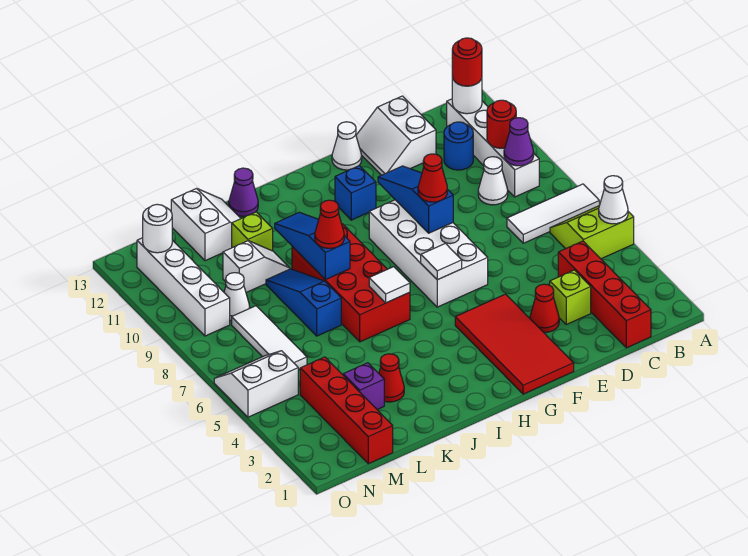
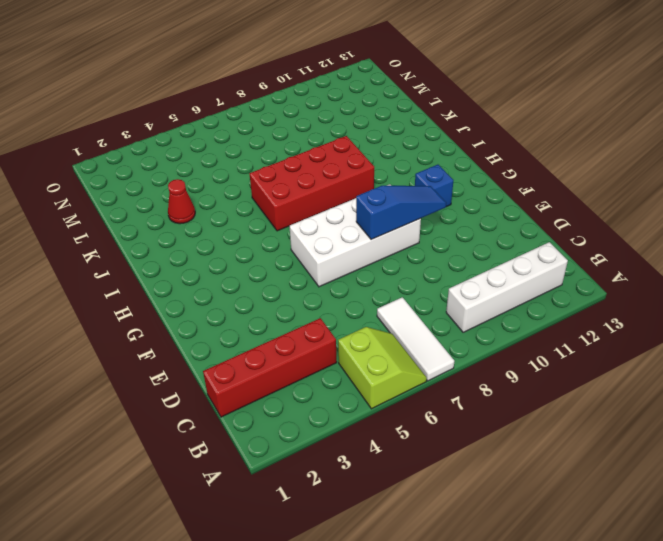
none -> white 1x1 cone [478,157,508,205]
none -> blue 1x1 round brick [444,122,473,170]
none -> lime 1x1 brick [550,270,591,324]
none -> white 2x2 slope [356,96,436,175]

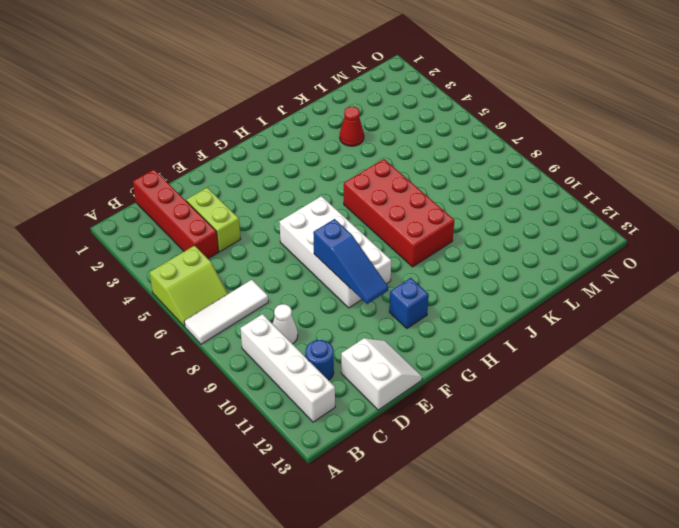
lime 1x2 brick [186,188,240,252] -> lime 1x1 brick [550,270,591,324]
none -> red 1x1 cone [530,284,559,332]
none -> red 2x4 tile [455,294,574,394]
none -> white 1x1 cone [332,122,362,170]
none -> purple 1x1 cone [229,168,258,216]

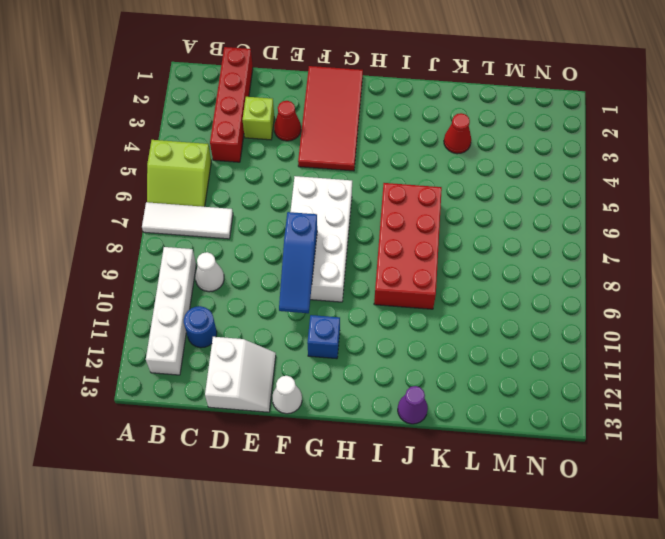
none -> blue 1x3 slope [266,269,341,336]
none -> white 1x2 slope [223,241,290,292]
none -> lime 1x1 brick [232,212,273,251]
none -> white 2x2 slope [171,188,241,261]

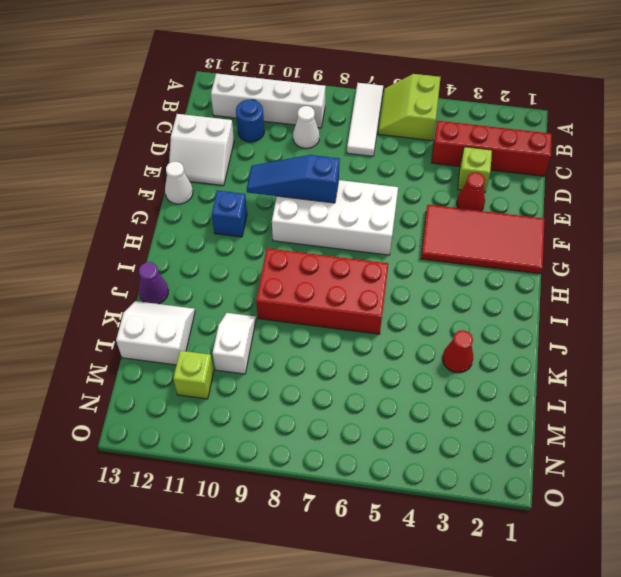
lime 1x1 brick [173,351,214,399] -> lime 1x1 brick moved to [232,212,273,251]
none -> blue 1x3 slope [266,269,341,336]
none -> purple 1x1 brick [343,363,384,409]
none -> red 1x4 brick [300,357,393,464]
none -> white 1x3 tile [232,306,307,370]

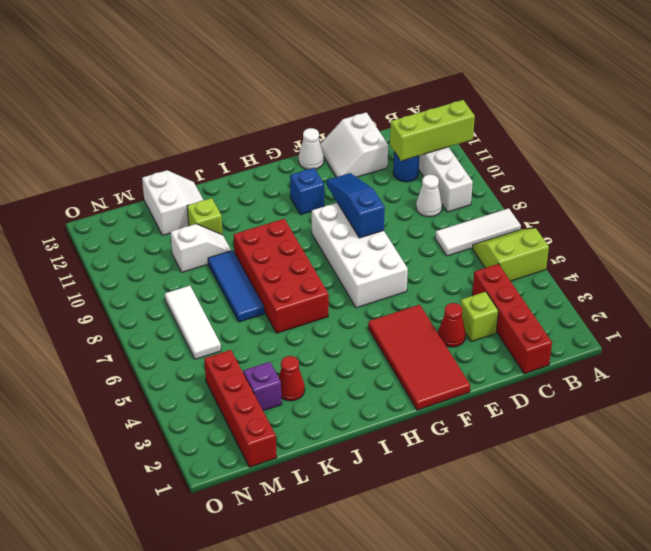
lime 1x3 brick [390,100,475,161] -> none
blue 1x3 tile [208,250,264,322] -> blue 1x3 slope [266,269,341,336]
none -> purple 1x1 cone [229,168,258,216]
none -> white 1x1 cone [224,273,250,320]
none -> white 2x2 slope [214,351,298,417]
none -> white 1x4 brick [137,238,230,336]

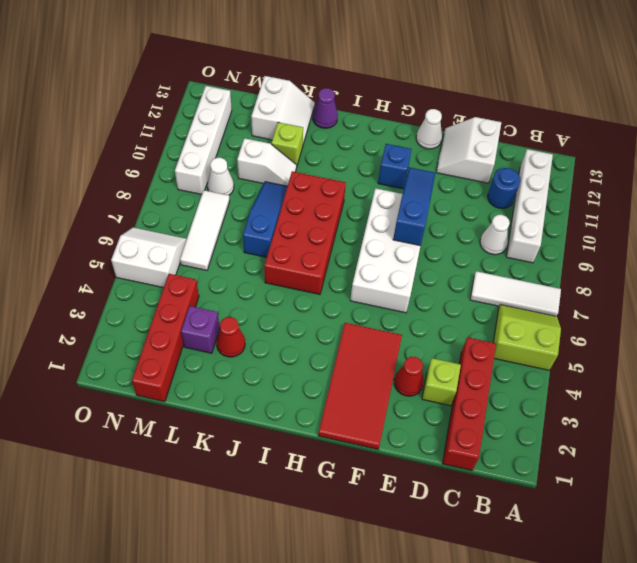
none -> white 1x1 cone [599,176,628,224]
none -> purple 1x1 cone [504,118,534,166]
none -> red 1x1 round brick [487,100,516,148]
none -> white 1x1 round brick [452,76,482,114]

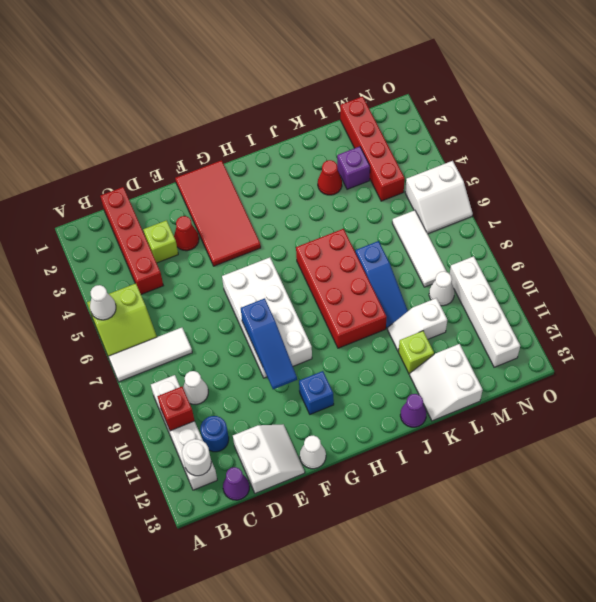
red 1x1 brick [157,387,195,431] -> red 1x1 round brick [487,100,516,148]
purple 1x1 cone [223,467,249,500] -> purple 1x1 cone moved to [504,118,534,166]
none -> white 1x1 tile [421,243,462,280]
none -> white 1x1 tile [369,267,410,303]
none -> blue 1x3 slope [275,212,350,280]
none -> white 1x1 round brick [143,204,172,253]

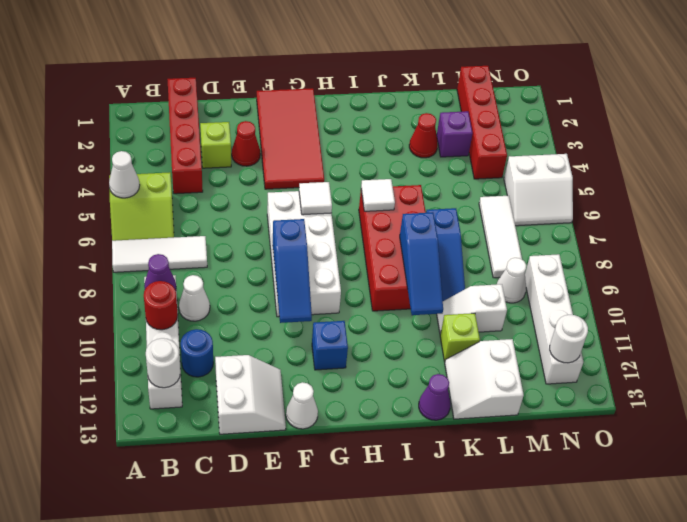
none -> red 1x1 round brick [452,38,482,86]
none -> red 1x1 cone [418,154,447,202]
none -> red 1x1 cone [315,200,344,248]

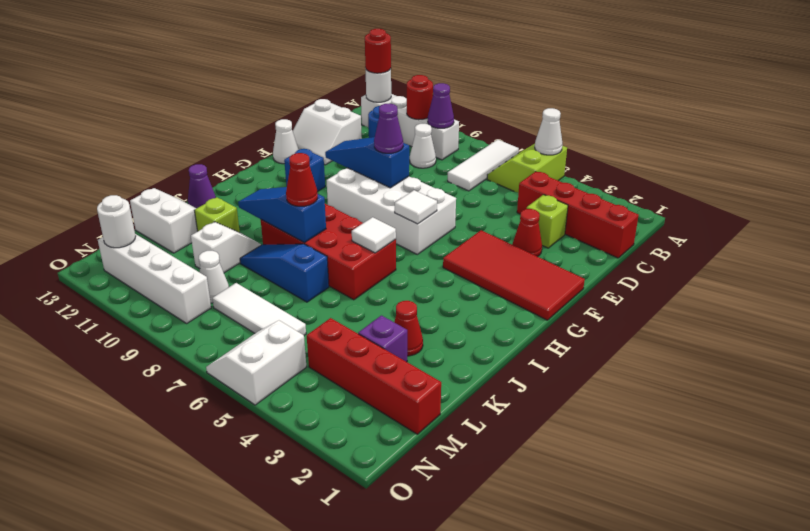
purple 1x1 cone [374,103,403,153] -> red 1x1 cone [418,154,447,202]

